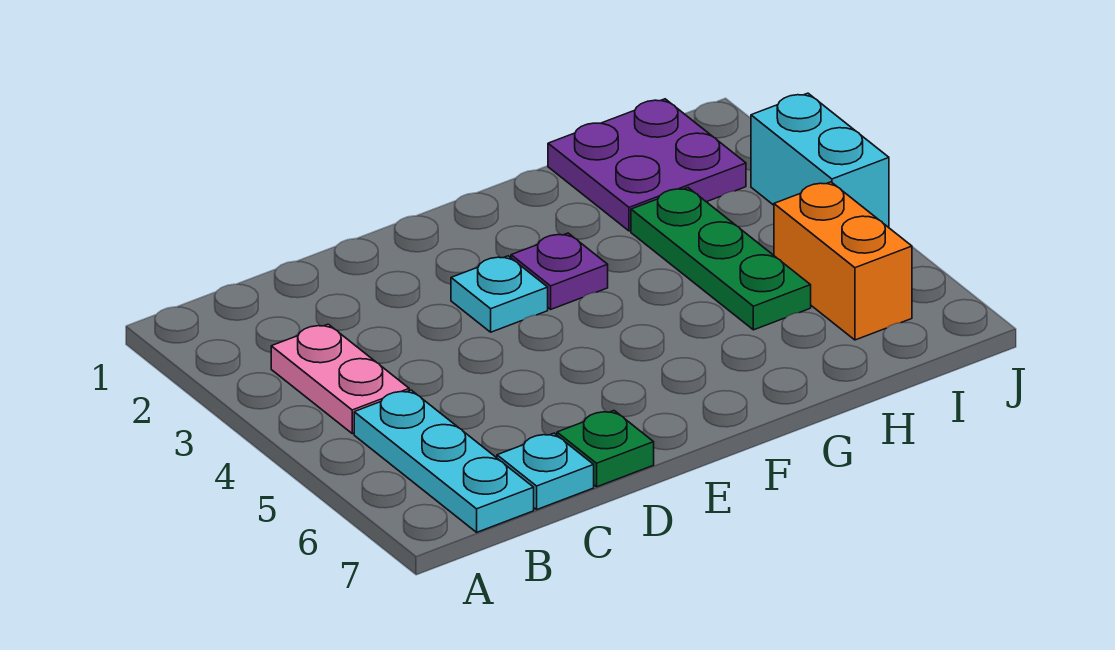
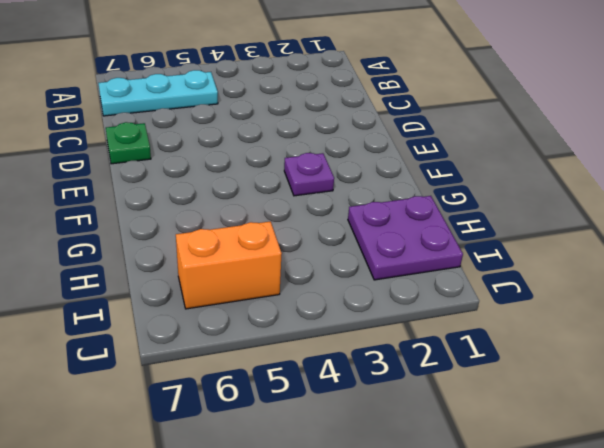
none -> pink 1x2 plate [271,324,409,434]
none -> cyan 1x1 plate [497,433,594,510]

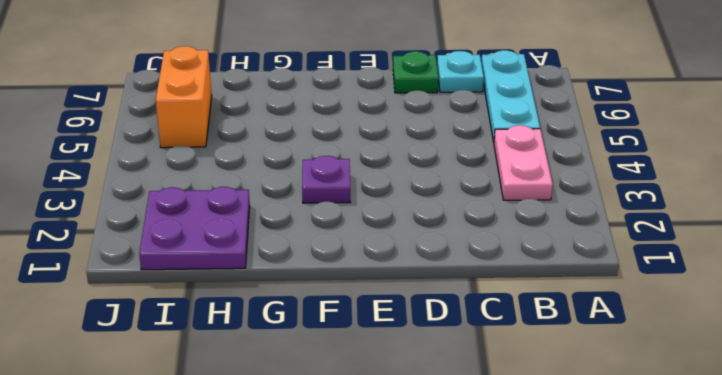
none -> cyan 1x1 plate [451,256,548,332]
none -> green 1x3 plate [631,188,811,330]

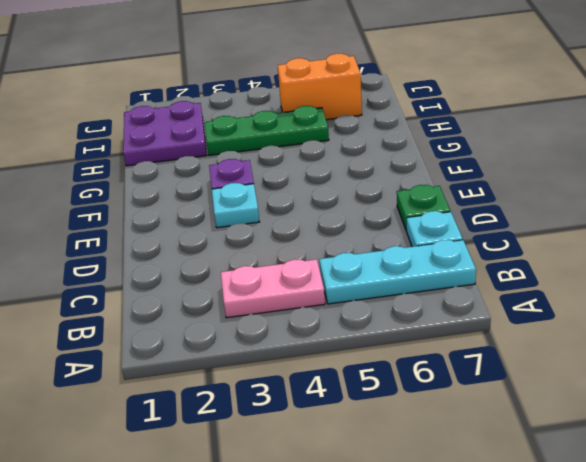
none -> cyan 1x2 brick [751,93,889,227]

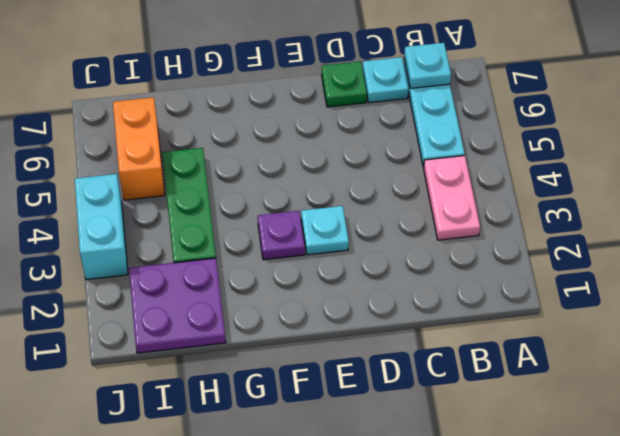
cyan 1x1 plate [404,43,451,88] -> none

